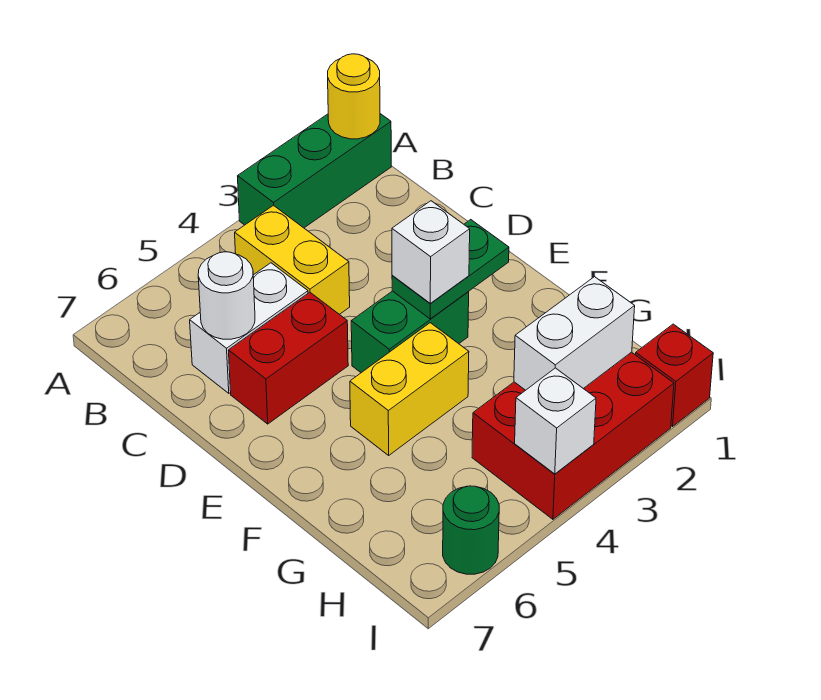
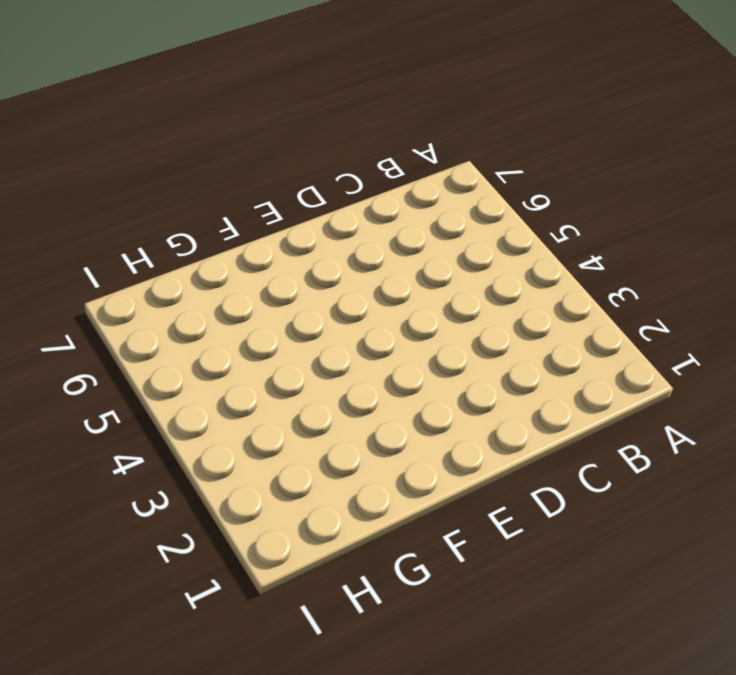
none -> green 1x3 brick [238,114,391,228]
none -> yellow 1x2 brick [235,205,350,314]
none -> white 1x2 brick [190,263,308,393]

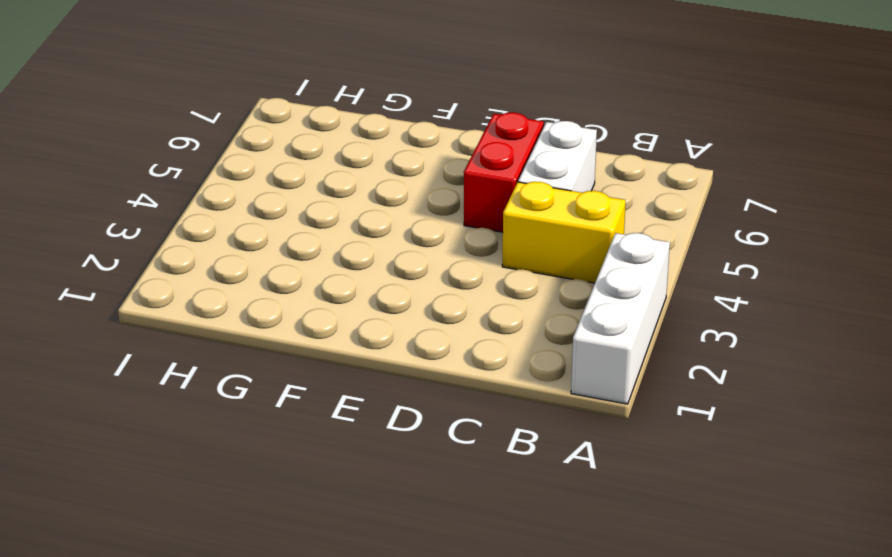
white 1x3 brick [571,233,670,404] -> green 1x3 brick [238,114,391,228]
none -> green 1x2 brick [351,291,469,373]
none -> yellow 1x2 brick [350,323,469,455]
none -> red 2x3 brick [472,352,674,519]

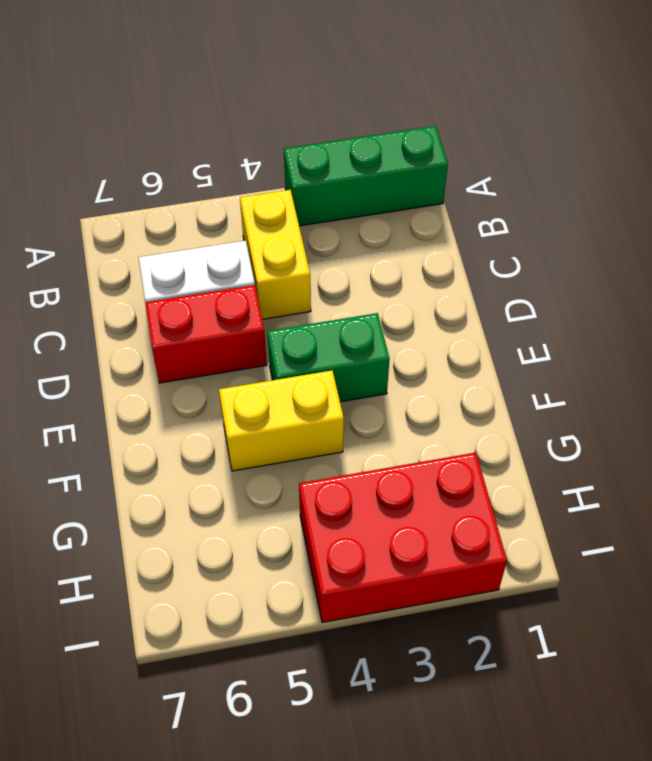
none -> red 1x1 brick [636,324,713,426]
none -> green 1x1 round brick [443,486,499,574]
none -> yellow 1x1 round brick [328,54,380,139]

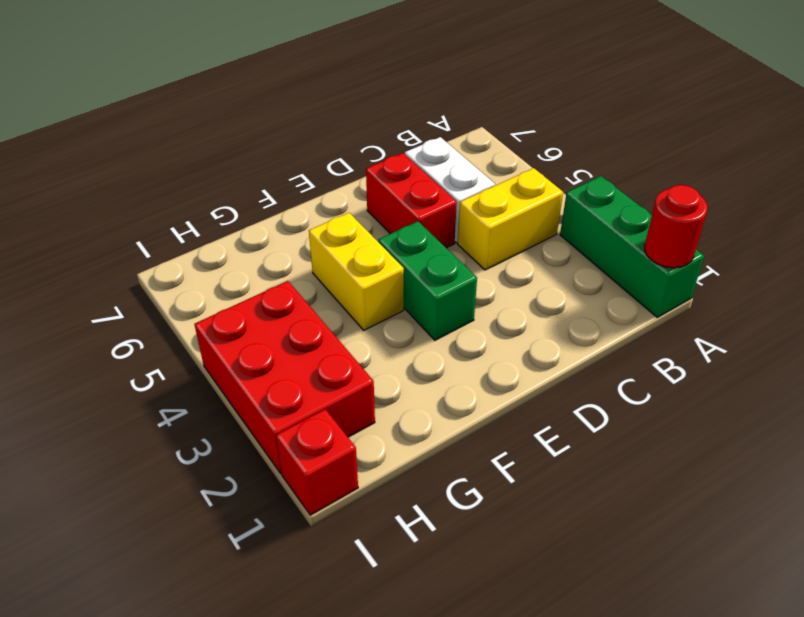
red 1x1 round brick [645,185,708,268] -> yellow 1x1 round brick [328,54,380,139]
none -> green 1x1 round brick [443,486,499,574]
none -> white 1x1 round brick [198,252,255,339]
none -> green 1x2 plate [392,220,509,319]

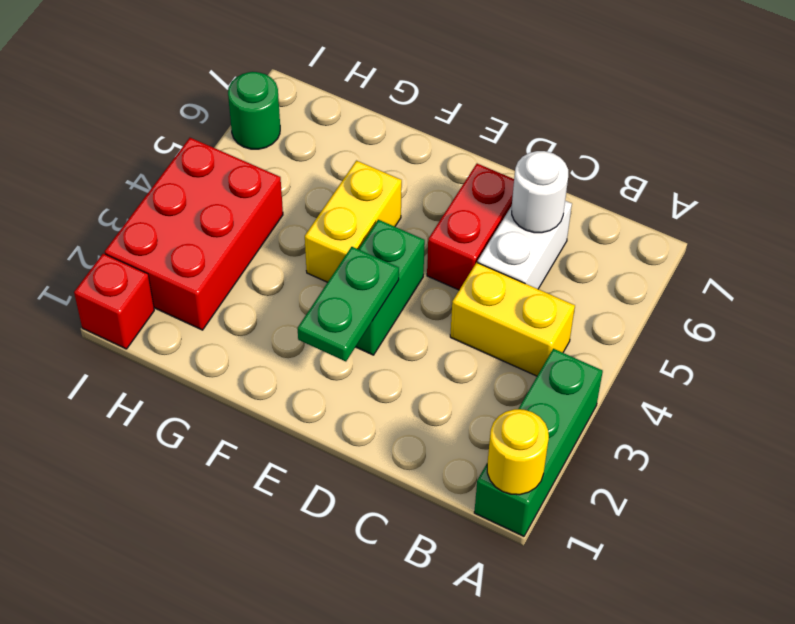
none -> white 1x2 brick [514,277,635,390]
none -> white 1x1 brick [515,368,596,474]
none -> white 1x1 brick [392,201,470,304]

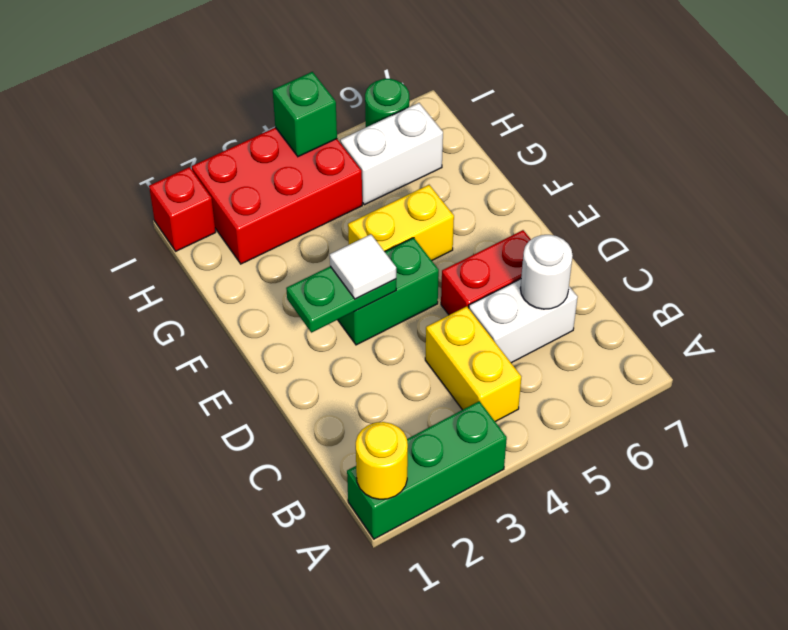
white 1x1 tile [330,234,396,299] -> white 1x1 brick [392,201,470,304]
white 1x2 brick [340,103,443,205] -> white 1x2 brick moved to [514,277,635,390]
green 1x1 brick [273,72,337,157] -> white 1x1 brick [515,368,596,474]

